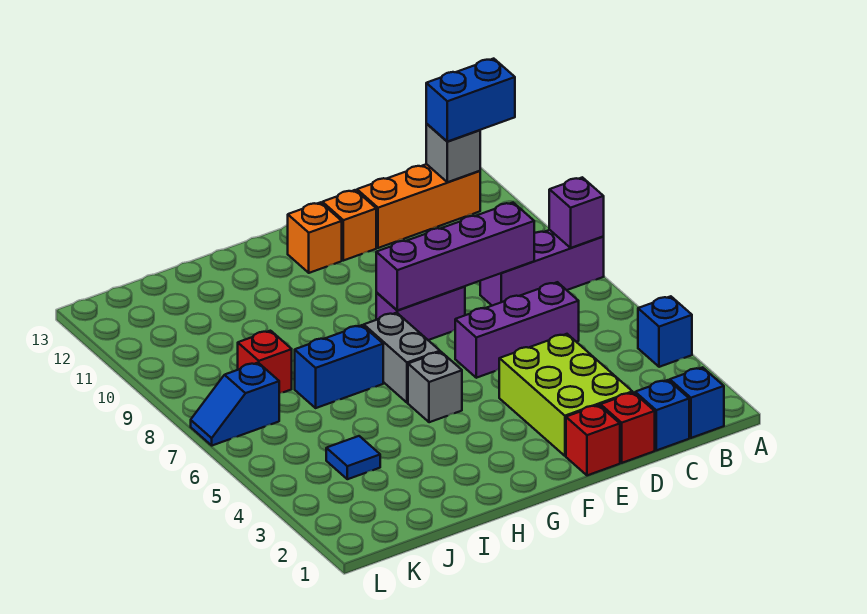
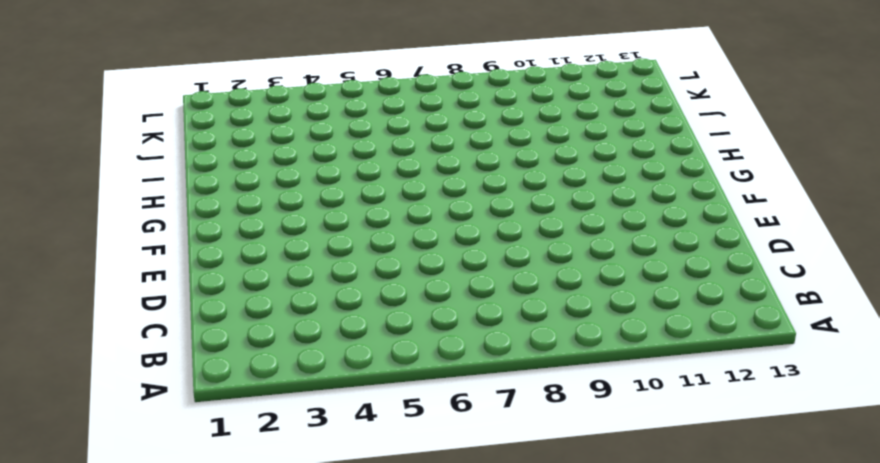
none -> blue 1x1 brick [638,296,692,367]
none -> purple 1x3 brick [480,230,604,306]
none -> blue 1x1 brick [670,367,724,438]

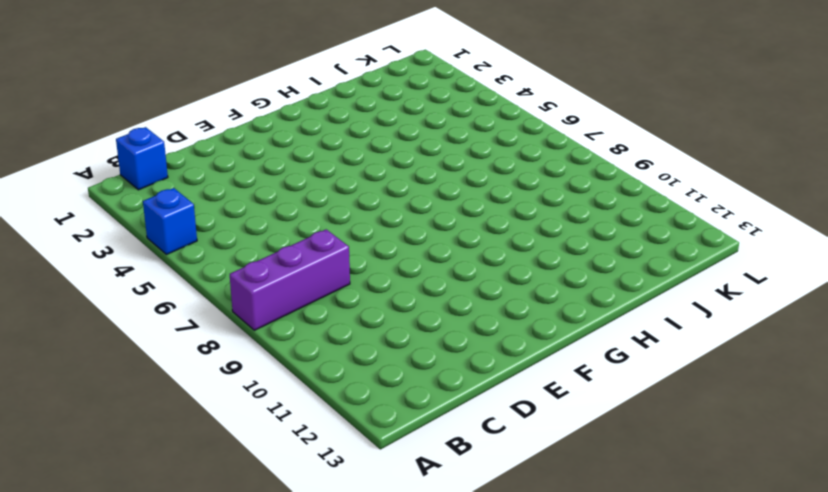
none -> orange 1x3 brick [357,164,480,248]
none -> blue 1x1 brick [635,380,689,450]
none -> purple 1x3 brick [455,282,579,378]

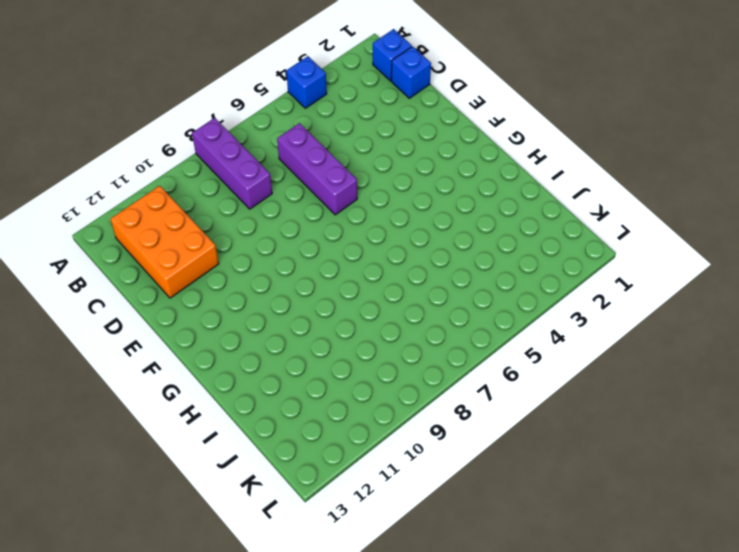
orange 2x3 brick [111,186,219,298] -> orange 1x3 brick [357,164,480,248]
none -> red 1x1 brick [601,392,655,463]
none -> lime 2x3 brick [499,334,632,456]
none -> red 1x1 brick [566,405,620,475]

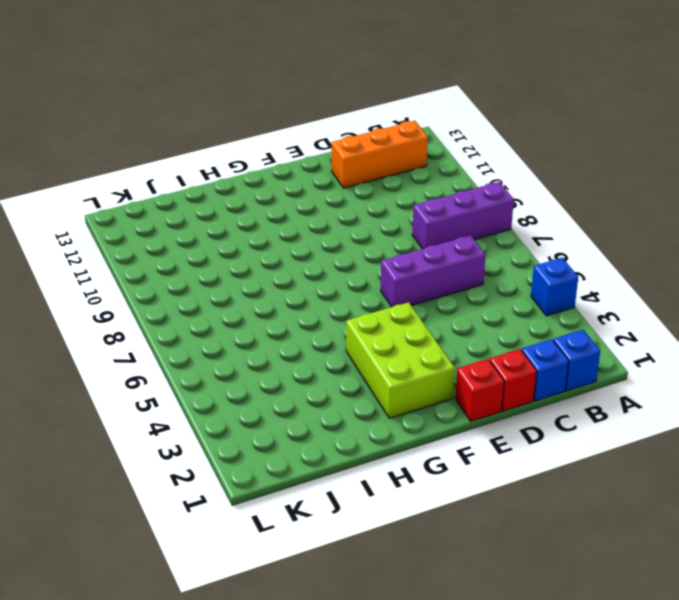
lime 2x3 brick [346,302,455,418] -> lime 2x3 brick moved to [499,334,632,456]
none -> purple 1x2 brick [376,287,465,340]
none -> orange 1x1 brick [322,190,376,261]
none -> orange 1x1 brick [288,202,342,273]

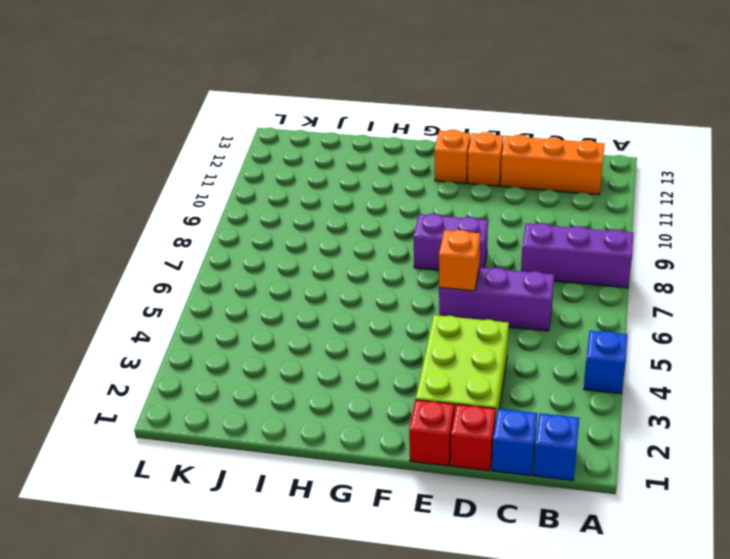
orange 1x1 brick [439,230,480,291] -> none
none -> grey 1x1 brick [408,352,462,422]
none -> grey 1x2 brick [364,313,440,403]
none -> blue 1x2 brick [295,325,383,408]

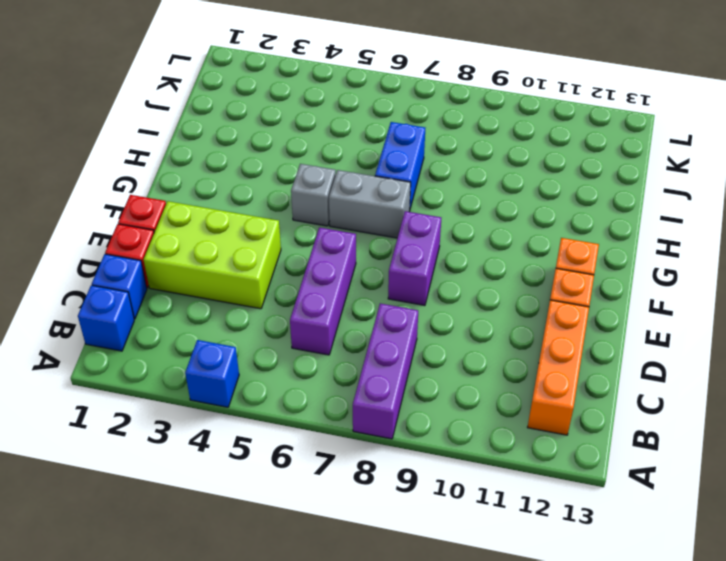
none -> blue 1x1 tile [326,436,380,479]
none -> red 1x1 brick [238,331,292,393]
none -> blue 1x2 slope [191,363,279,446]

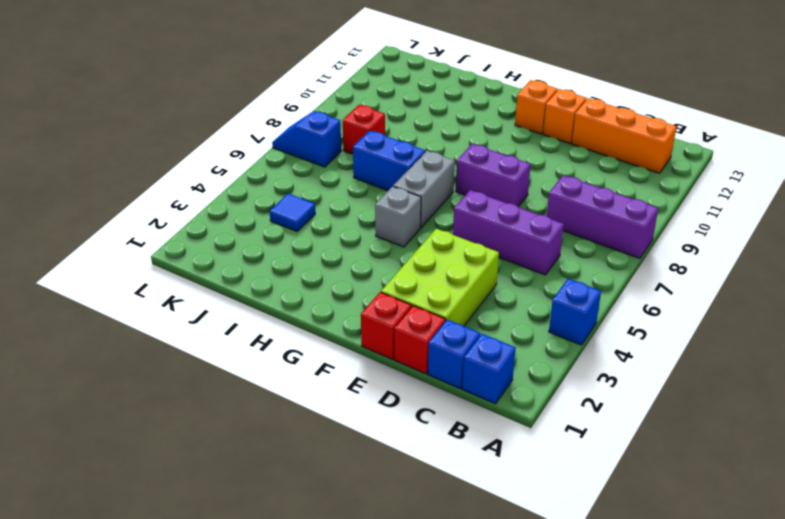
none -> purple 1x1 brick [549,177,604,248]
none -> grey 1x1 brick [426,124,480,182]
none -> purple 1x4 brick [376,203,534,310]

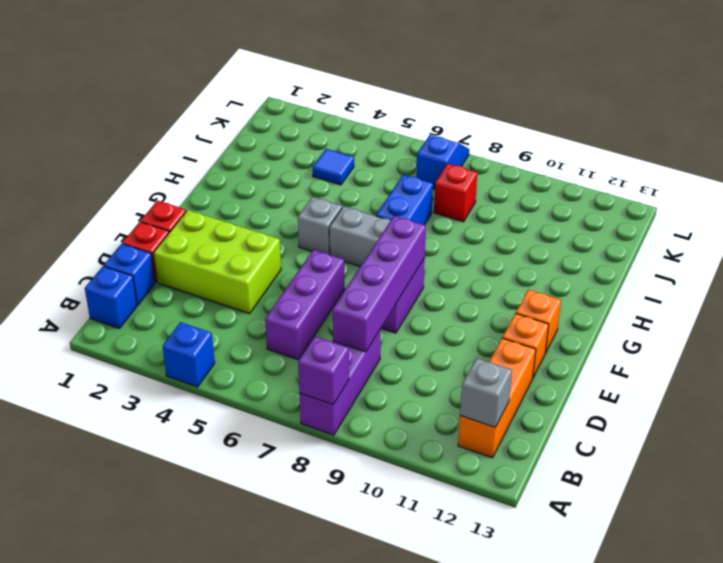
none -> blue 1x2 brick [426,59,515,142]

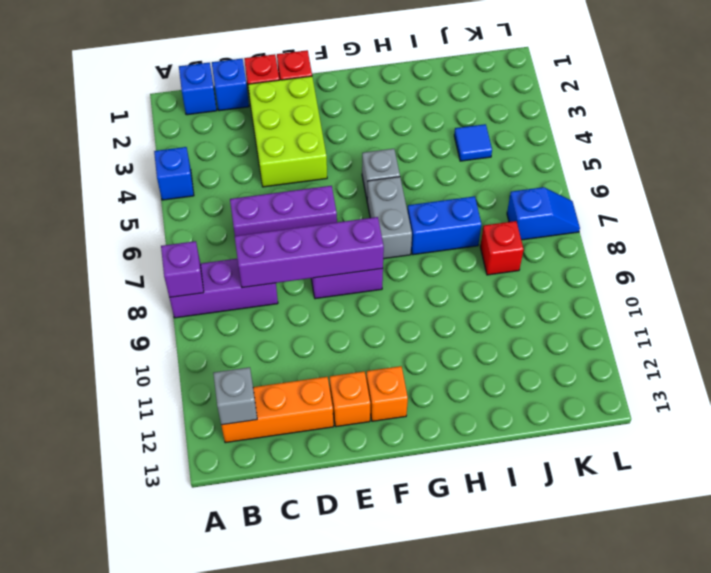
none -> blue 1x2 brick [426,59,515,142]

